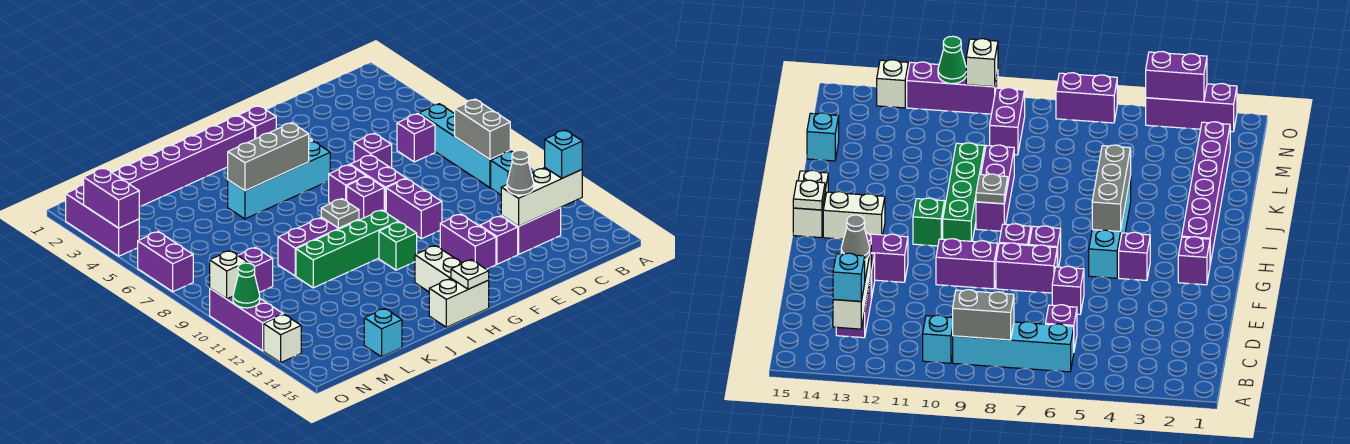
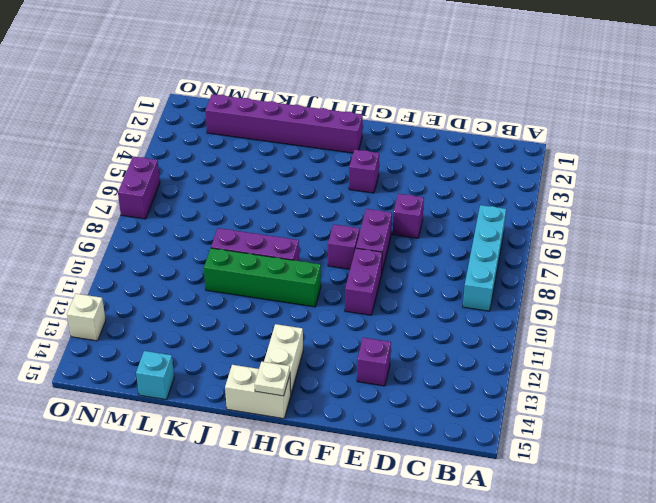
none -> cyan 1x1 brick [491,151,513,195]
none -> purple 1x1 brick [397,114,435,162]
none -> purple 1x2 brick [501,208,561,254]
none -> purple 1x2 brick [440,214,496,269]

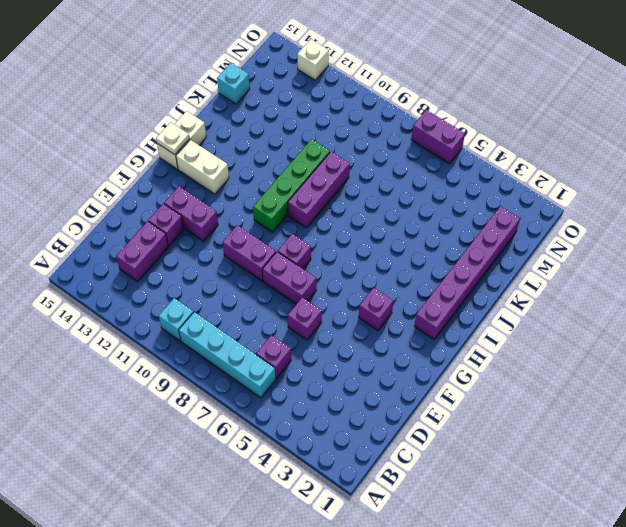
none -> purple 1x1 brick [239,106,276,139]
none -> cyan 1x4 brick [228,141,330,219]
none -> purple 1x1 brick [329,165,366,203]
none -> green 1x1 brick [379,222,417,270]

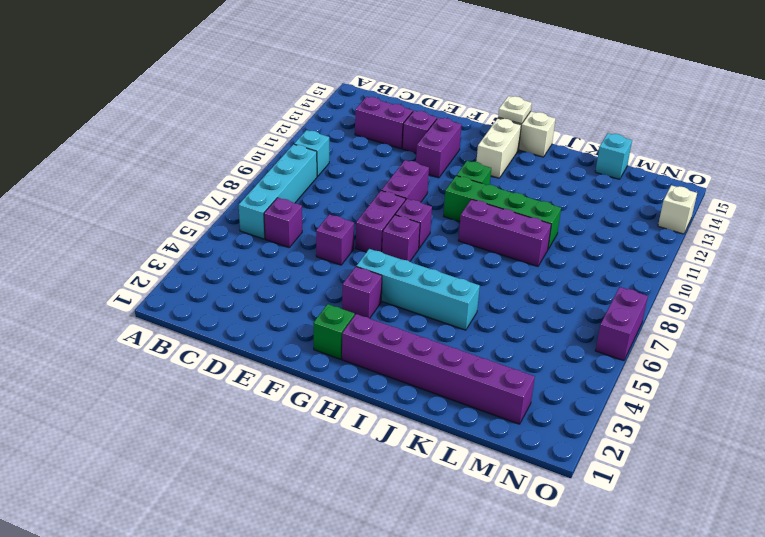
green 1x1 brick [313,304,355,359] -> purple 1x1 brick [239,106,276,139]
none -> purple 1x2 brick [238,247,273,292]
none -> purple 1x3 brick [66,185,139,256]
none -> purple 1x3 brick [210,289,283,351]
none -> grey 1x2 brick [455,99,510,159]

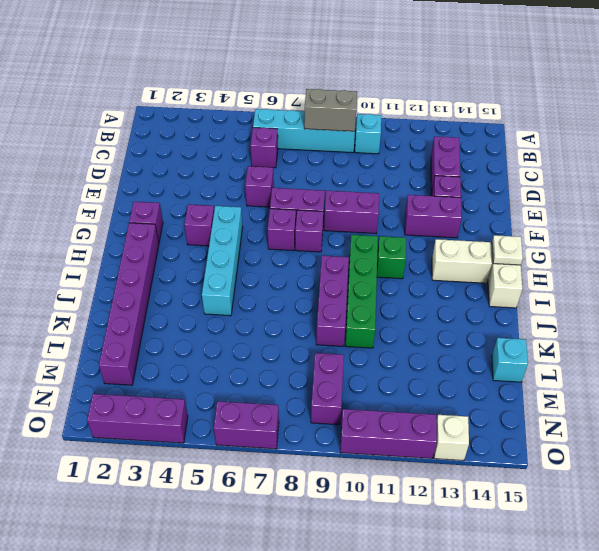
none -> white 1x3 brick [501,168,582,226]
none -> grey 1x3 brick [228,123,309,191]
none -> grey 1x1 plate [321,199,359,228]
none -> purple 1x2 brick [84,168,139,228]

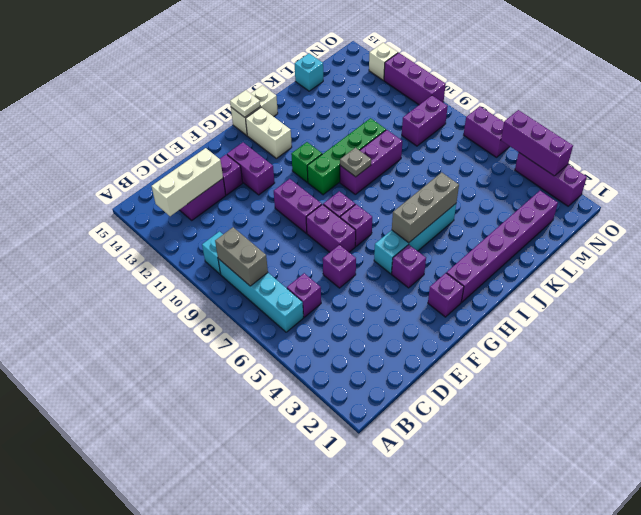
purple 1x3 brick [501,110,573,176] -> purple 1x2 brick [84,168,139,228]
none -> white 1x1 brick [210,251,247,299]
none -> green 1x1 cone [233,263,260,308]
none -> cyan 1x1 brick [545,130,582,178]
none -> grey 1x1 cone [507,150,534,195]

